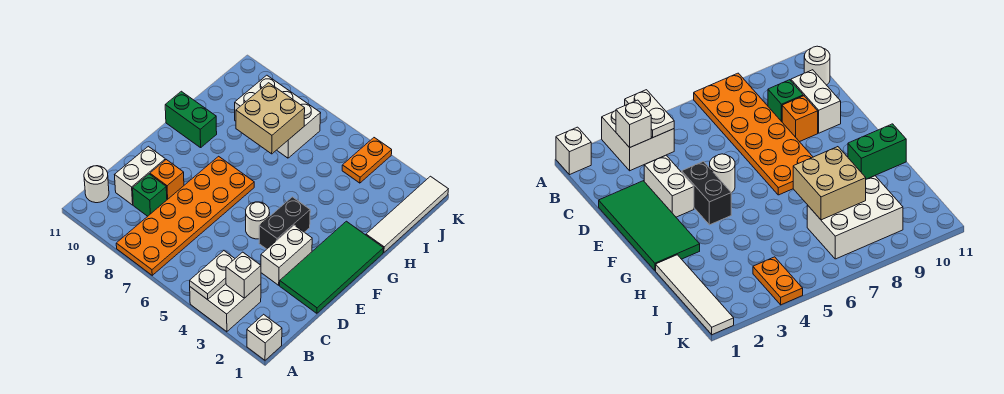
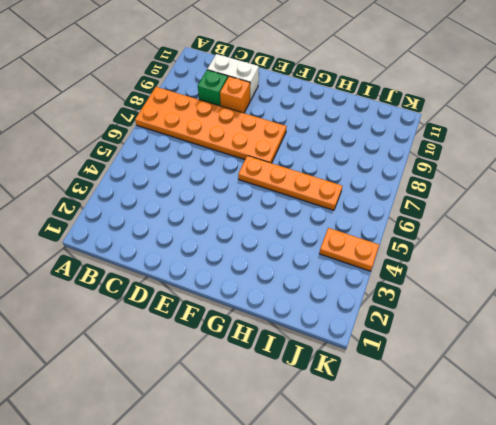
orange 1x4 plate [238,156,342,210] -> none
none -> white 1x1 brick [247,314,282,360]
none -> white 2x2 brick [190,284,261,332]
none -> white 1x1 round brick [84,166,109,203]

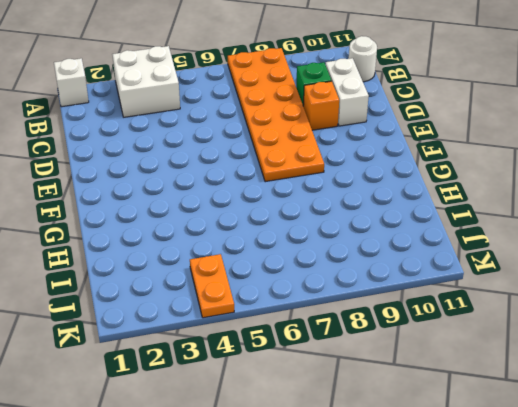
none -> green 2x4 tile [280,221,383,313]
none -> white 1x2 brick [261,225,312,285]
none -> black 1x2 brick [259,197,310,249]

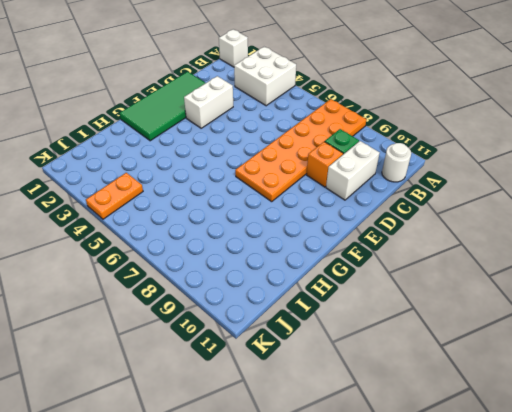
none -> black 1x2 brick [259,197,310,249]
none -> white 1x1 round brick [246,202,270,239]
none -> green 1x2 brick [165,91,217,148]

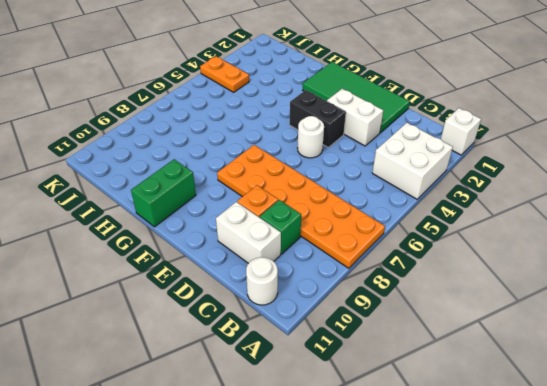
none -> white 1x4 tile [366,176,448,253]
none -> white 2x3 brick [235,75,321,158]
none -> white 1x2 plate [190,251,235,300]

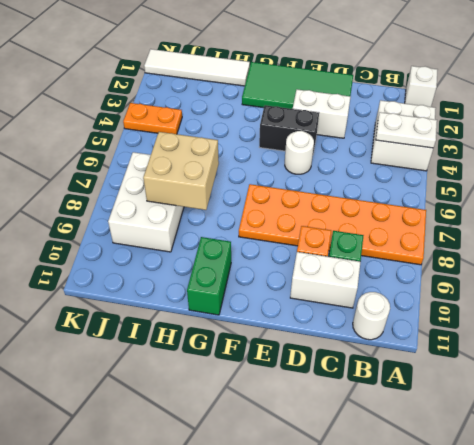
none -> white 1x1 brick [226,252,261,298]

